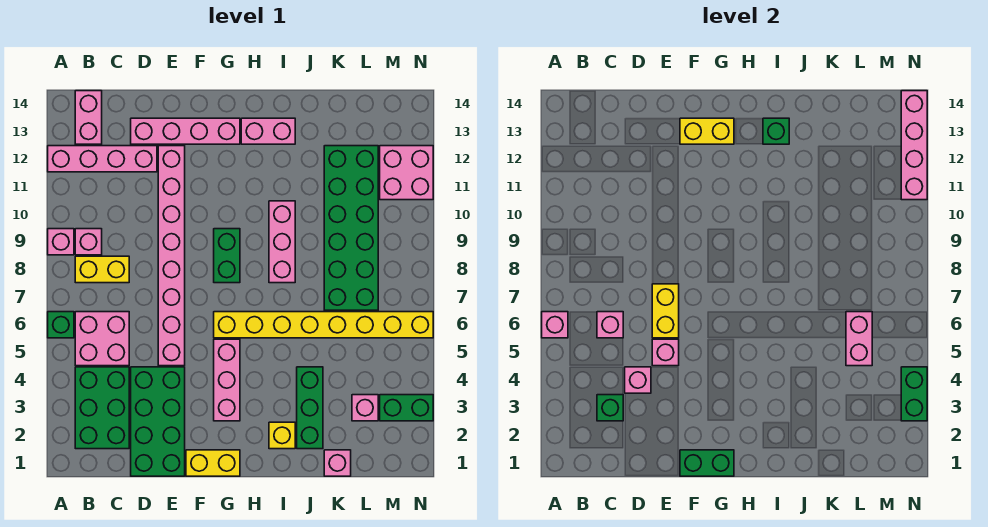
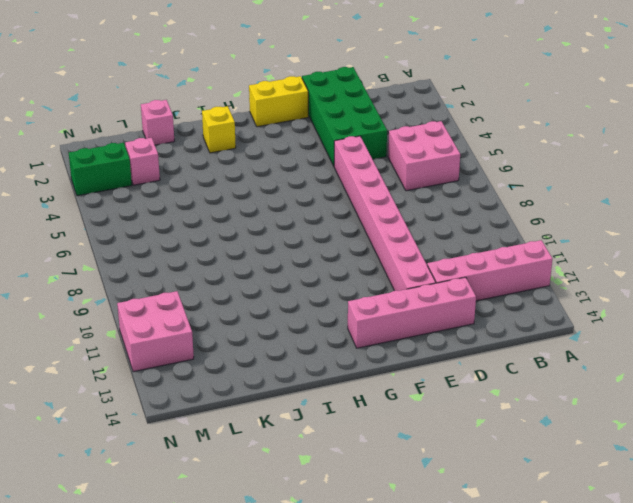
none -> green 1x1 brick [48,312,74,338]
none -> pink 1x1 brick [48,229,74,255]
none -> green 2x3 brick [75,367,129,449]
none -> yellow 1x2 brick [75,256,129,283]

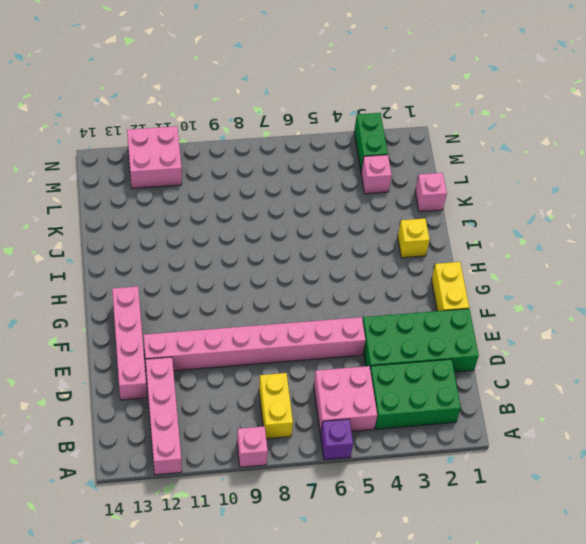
purple 1x1 brick [321,419,353,460] -> green 1x1 brick [48,312,74,338]
none -> pink 1x1 brick [75,229,102,255]
none -> pink 1x2 brick [75,91,102,144]
none -> pink 1x3 brick [214,339,240,421]
none -> yellow 1x8 brick [214,312,433,338]

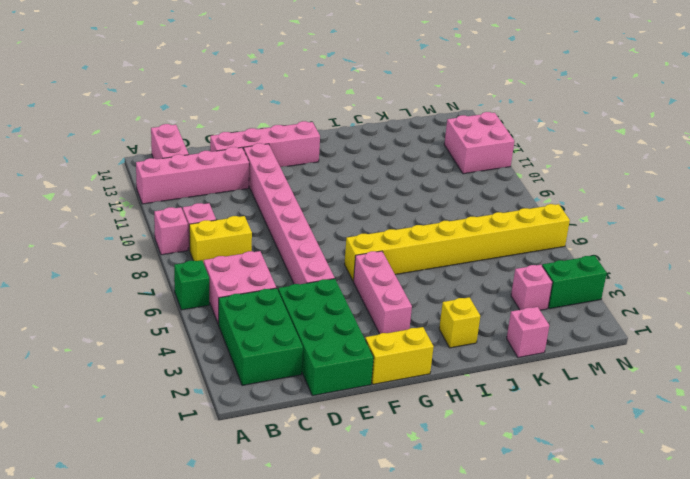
none -> green 1x2 brick [214,229,240,283]
none -> pink 1x2 brick [241,118,295,144]
none -> pink 1x3 brick [269,201,295,283]
none -> green 1x3 brick [297,367,323,449]

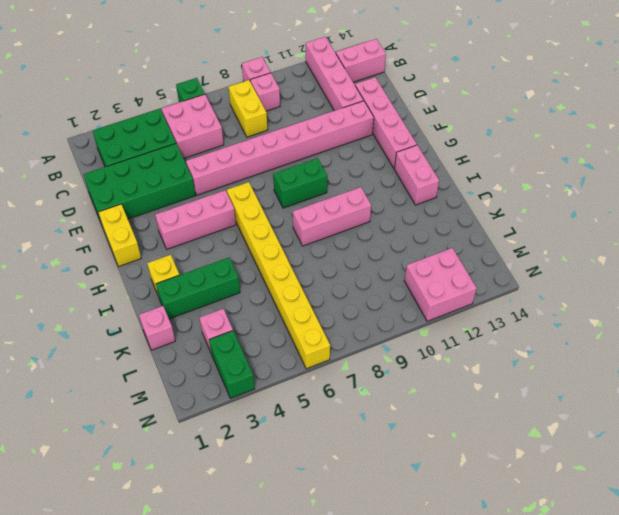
none -> green 2x6 brick [324,146,378,310]
none -> pink 1x1 brick [542,312,568,338]
none -> green 1x1 brick [597,395,623,421]
none -> pink 1x1 brick [597,312,623,338]

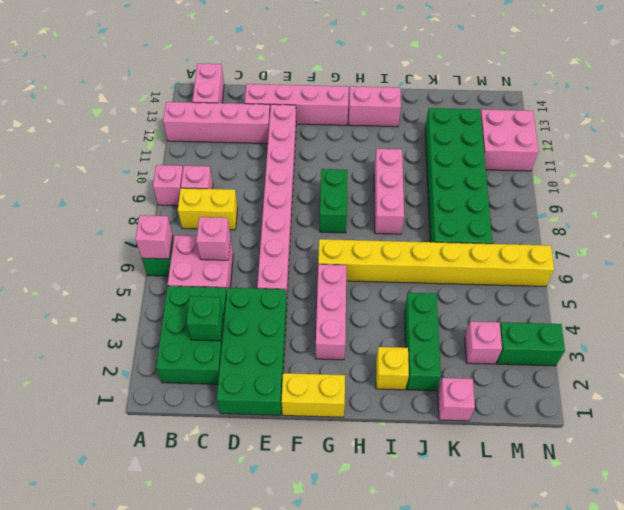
none -> pink 1x1 brick [625,367,651,393]
none -> pink 1x1 brick [652,339,679,366]
none -> yellow 1x2 brick [652,284,679,338]
none -> green 1x2 brick [680,450,734,476]

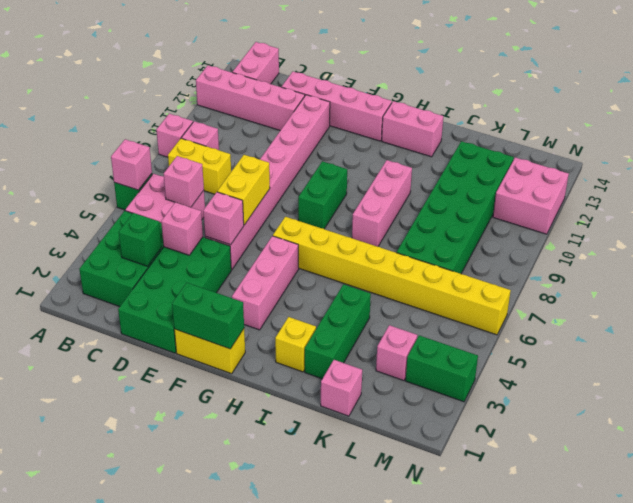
none -> yellow 1x2 brick [680,118,734,144]
none -> green 1x1 brick [763,118,789,144]
none -> pink 1x2 brick [846,312,872,366]
none -> green 1x2 brick [901,367,927,421]

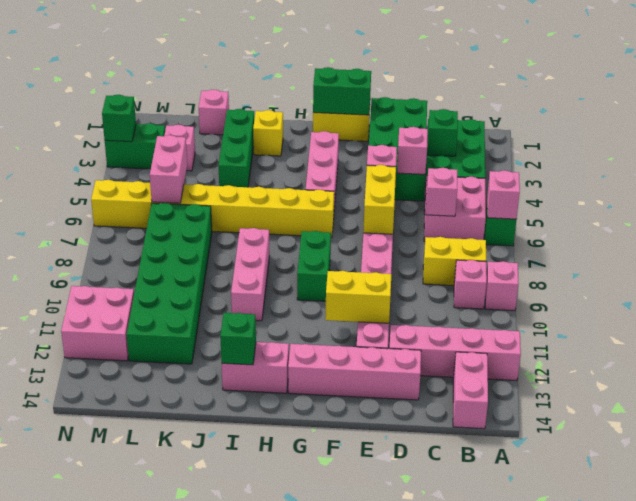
yellow 1x2 brick [325,271,391,323] -> yellow 1x2 brick moved to [680,118,734,144]
green 1x1 brick [102,95,136,142] -> green 1x2 brick [901,367,927,421]
none -> pink 1x4 brick [901,91,927,200]

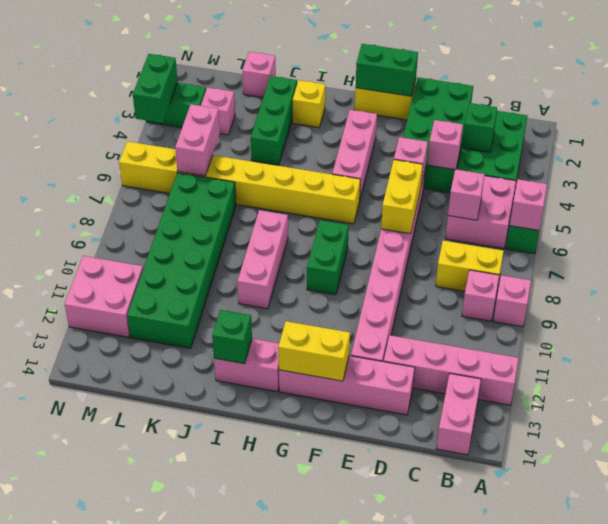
none -> pink 1x4 brick [901,91,927,200]

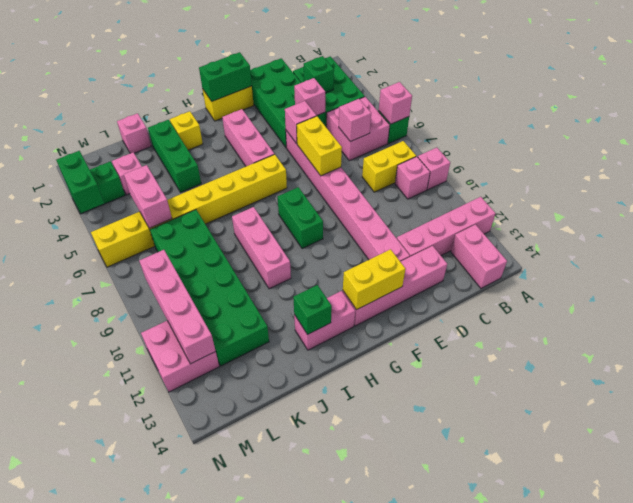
pink 1x4 brick [139,250,216,364] -> pink 1x4 brick moved to [901,91,927,200]

